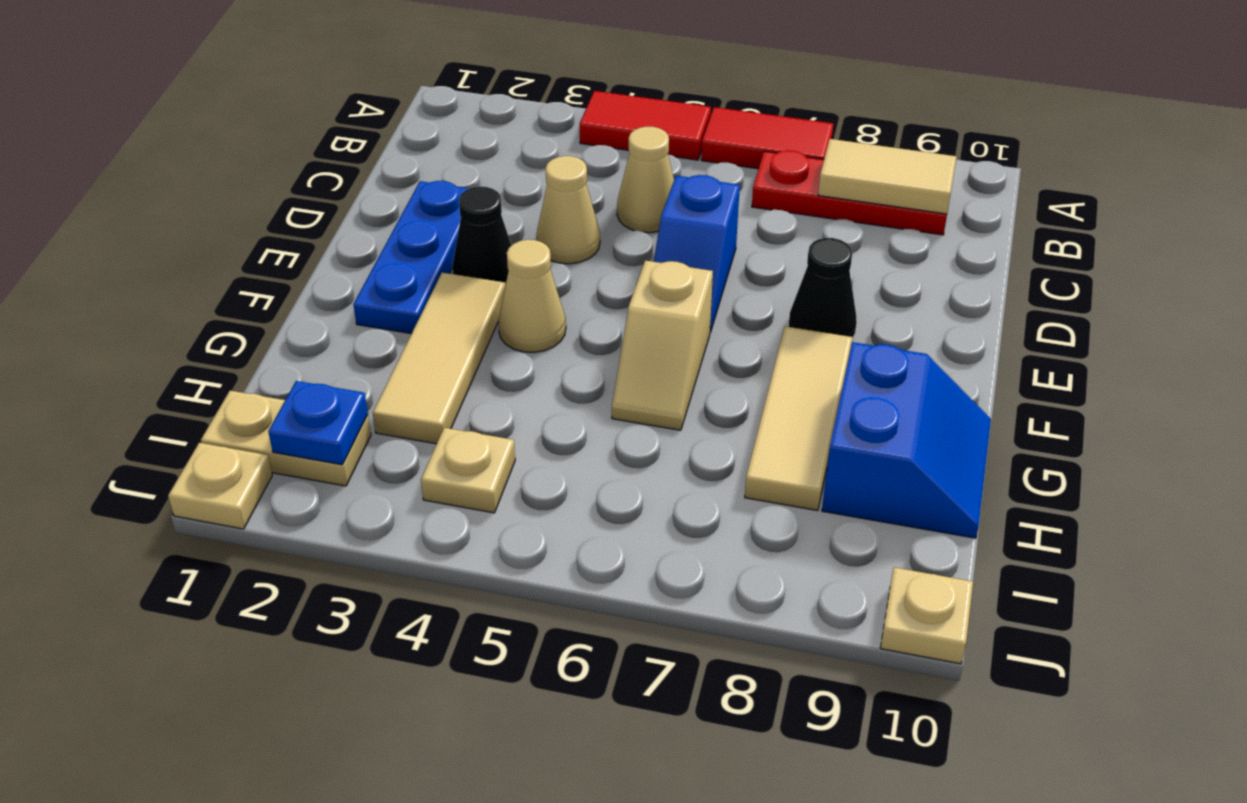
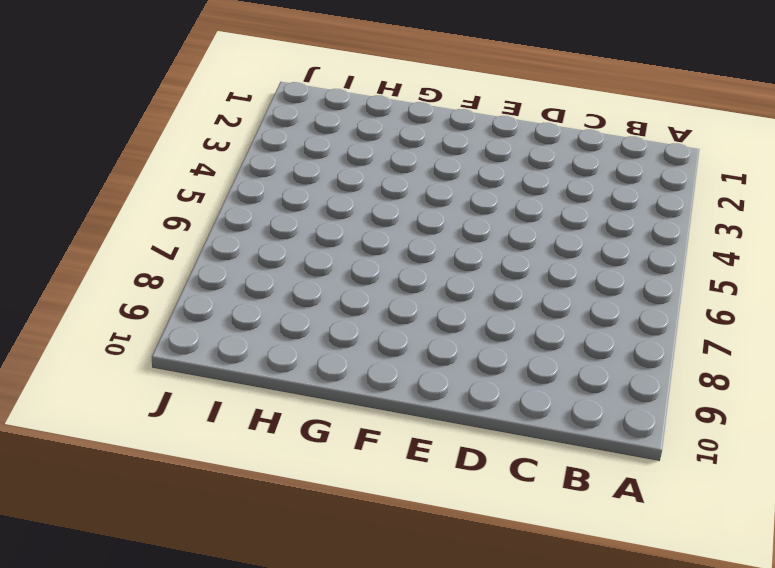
none -> red 1x2 tile [580,91,711,160]
none -> red 1x2 tile [701,107,833,169]
none -> red 1x3 plate [752,150,947,235]

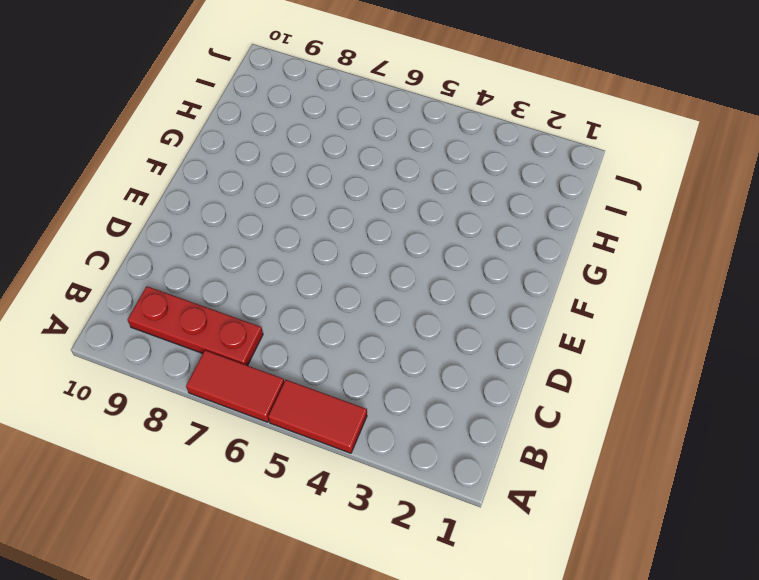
none -> tan 1x1 cone [617,127,674,233]
none -> blue 1x3 plate [353,181,469,334]
none -> tan 1x1 cone [536,156,600,264]

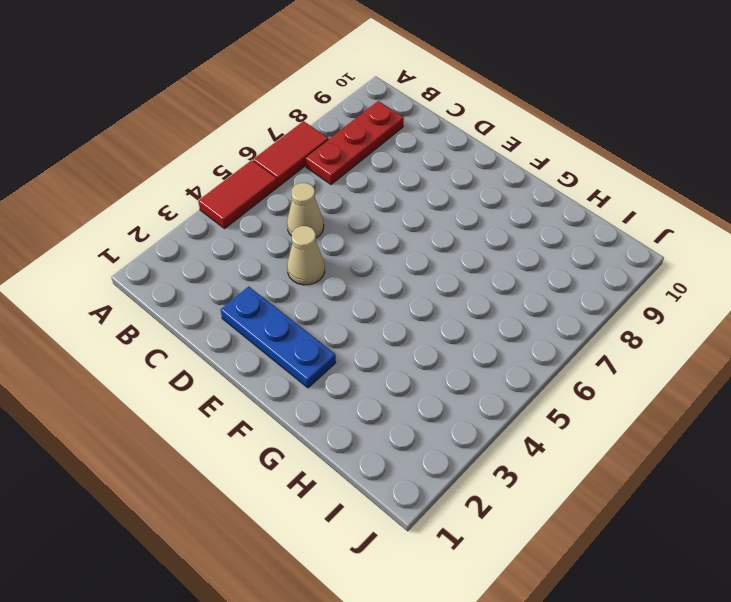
none -> blue 1x2 slope [654,175,740,332]
none -> black 1x1 cone [452,187,512,286]
none -> black 1x1 cone [789,238,857,337]

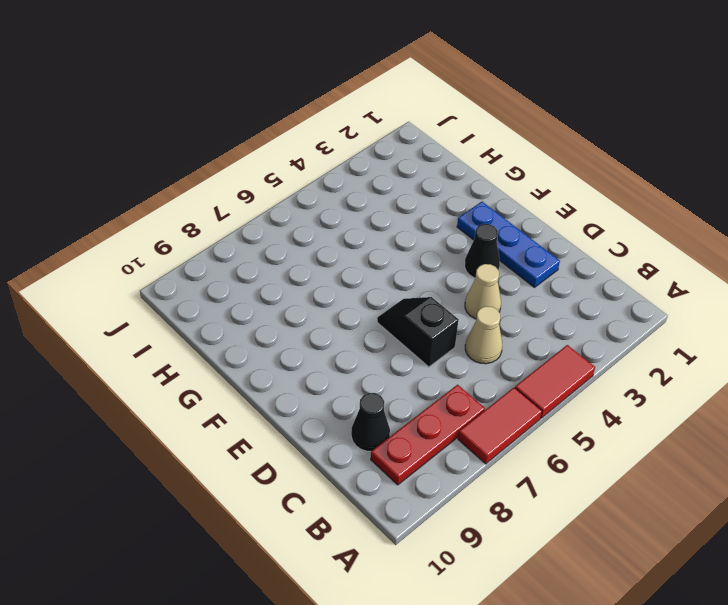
black 1x1 cone [351,393,390,451] -> black 1x1 cone moved to [789,238,857,337]
black 1x2 slope [377,297,458,367] -> blue 1x2 slope [654,175,740,332]
none -> tan 1x3 tile [373,273,505,444]
none -> tan 1x1 cone [498,240,566,352]
none -> tan 1x2 slope [612,261,713,430]

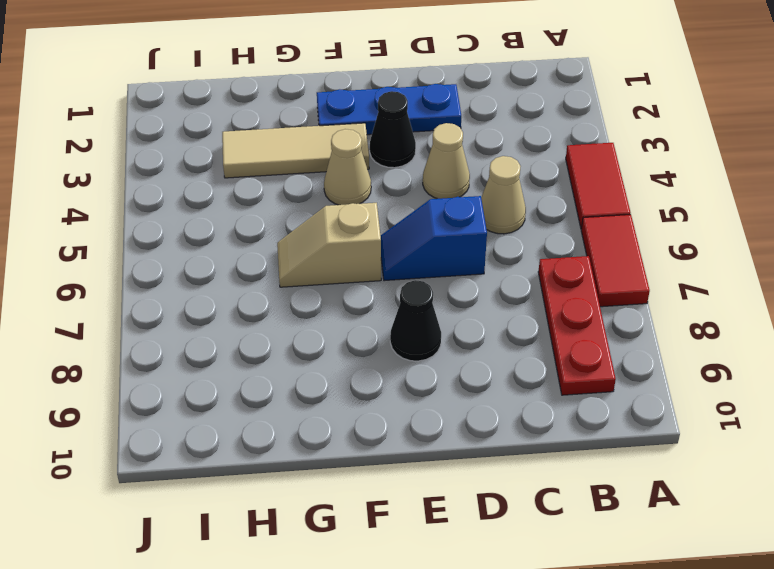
none -> tan 1x3 tile [745,326,853,511]
none -> blue 2x2 slope [822,342,991,538]
none -> tan 1x2 plate [201,391,371,486]

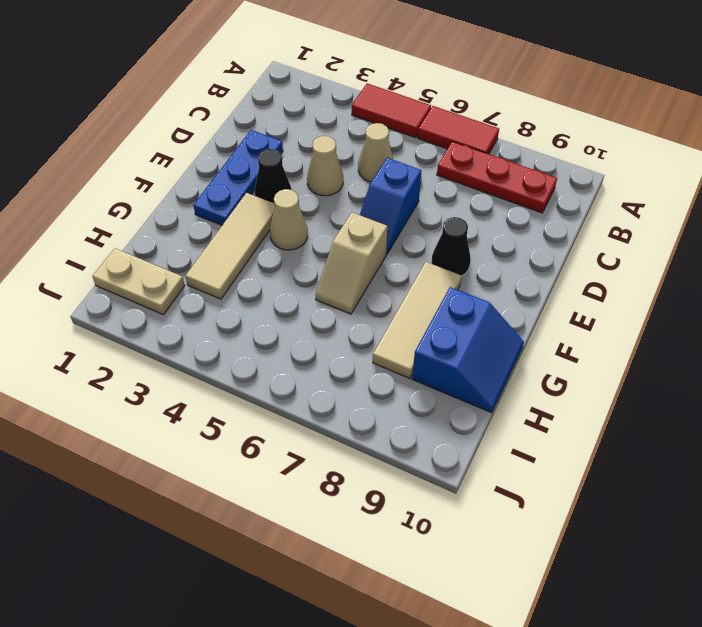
none -> tan 1x1 plate [421,428,515,513]
none -> tan 1x1 plate [168,443,272,529]
none -> tan 1x1 plate [880,567,973,664]

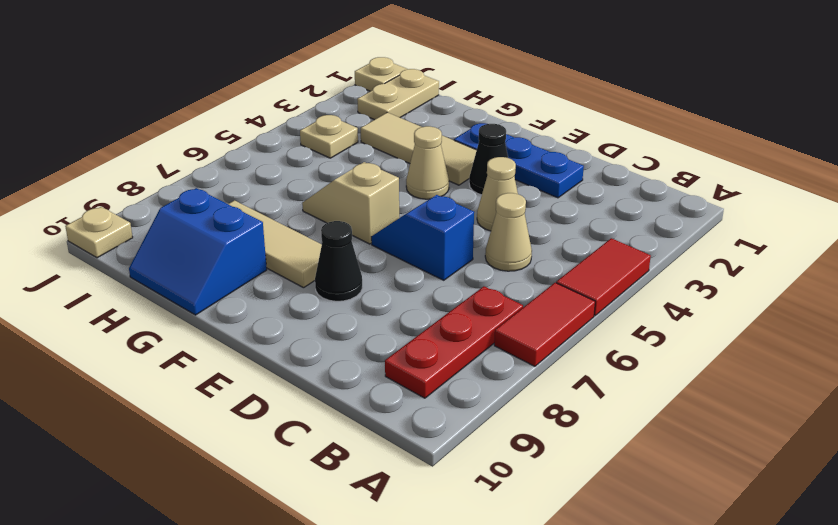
none -> tan 1x2 tile [818,139,957,214]
none -> blue 1x1 plate [268,381,368,465]

